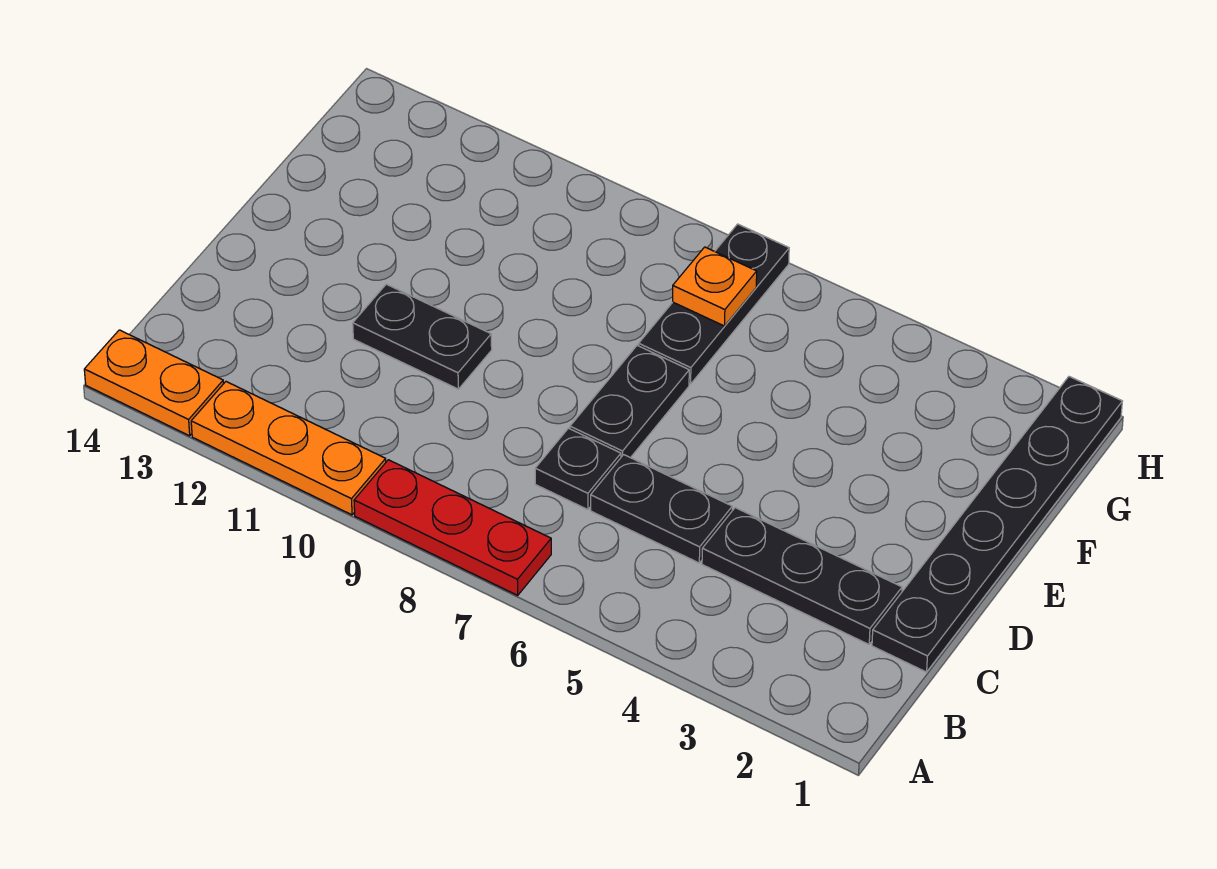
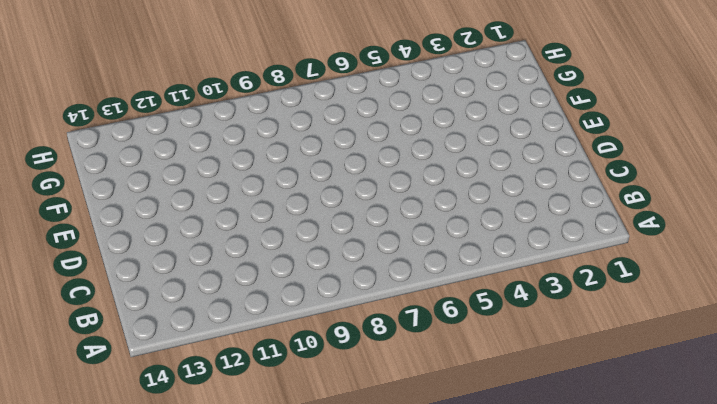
none -> red 1x3 plate [354,460,551,595]
none -> orange 1x3 plate [191,382,386,515]

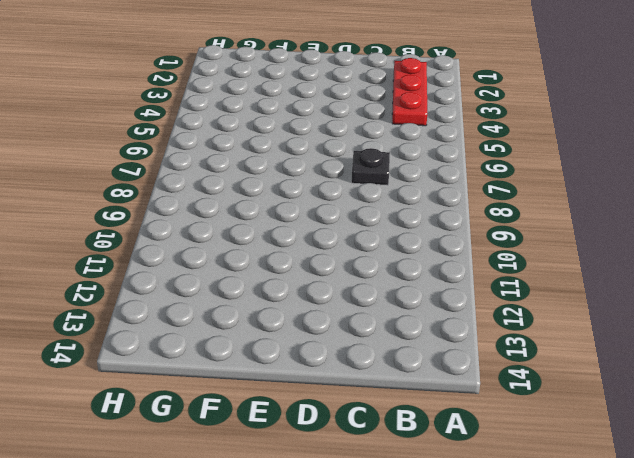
red 1x3 plate [392,58,427,126] -> red 1x3 plate moved to [354,460,551,595]
none -> orange 1x3 plate [191,382,386,515]
none -> orange 1x2 plate [84,330,223,436]

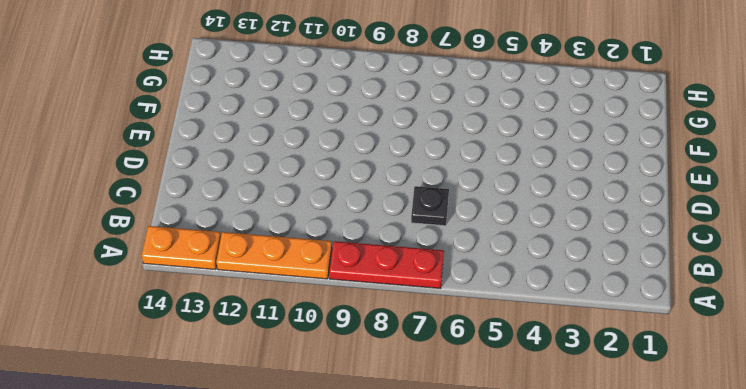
none -> black 1x6 plate [872,377,1122,672]
none -> black 1x3 plate [702,508,902,644]

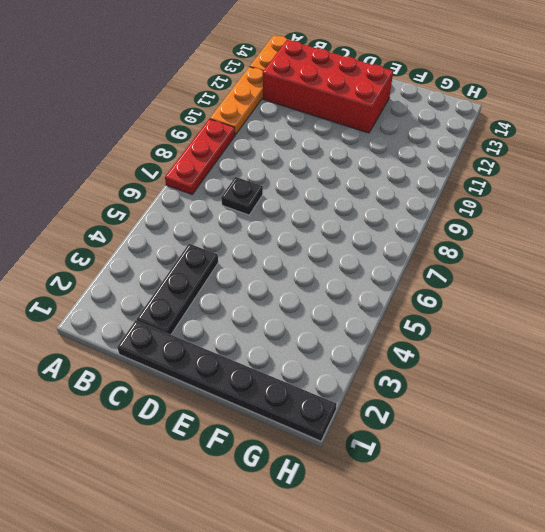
red 2x4 brick [263,40,393,133] -> none
none -> black 1x2 plate [591,455,732,563]
none -> black 1x2 plate [570,345,689,458]

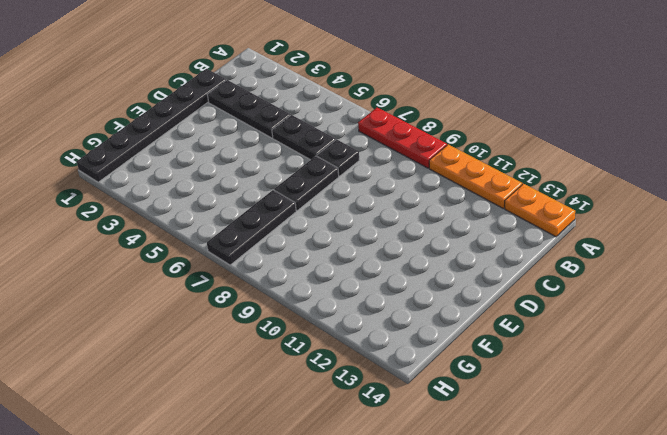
none -> black 1x2 plate [353,284,492,389]
none -> orange 1x1 plate [673,247,757,326]

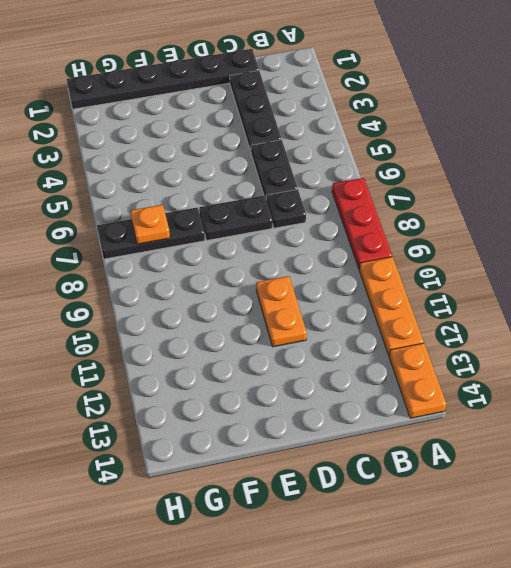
orange 1x2 plate [256,276,307,347] -> black 1x2 plate [353,284,492,389]

